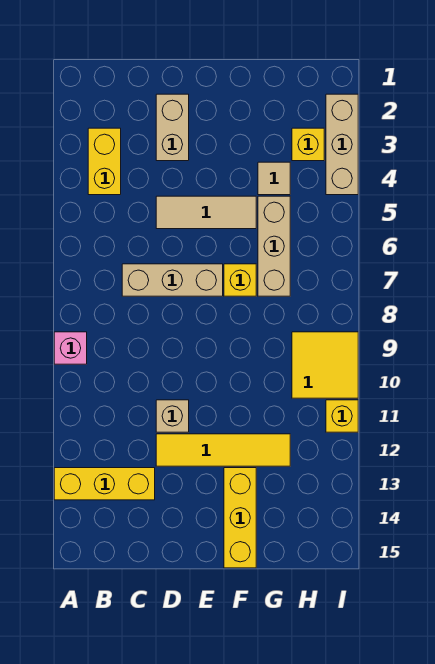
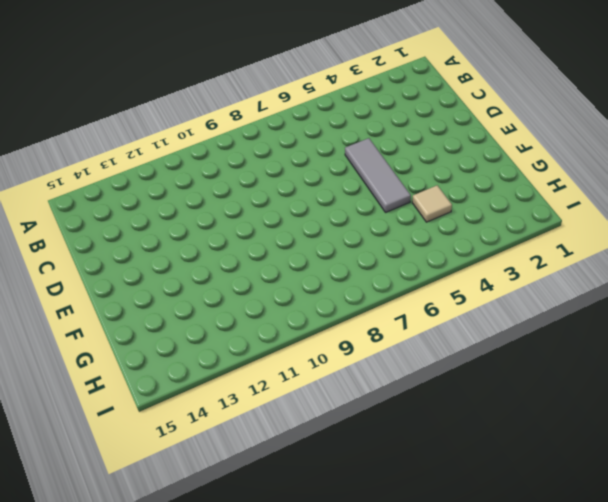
grey 1x3 tile [345,138,411,212] -> tan 1x3 tile [156,196,256,229]
none -> pink 1x1 brick [54,332,87,364]
none -> yellow 1x3 brick [54,468,155,500]
none -> yellow 1x2 brick [88,128,121,195]

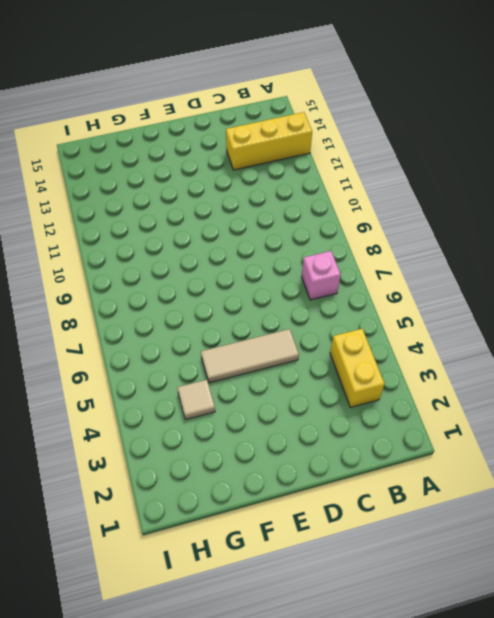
pink 1x1 brick [302,251,341,300] -> pink 1x1 brick moved to [54,332,87,364]
none -> tan 1x3 brick [122,264,223,296]
none -> tan 1x2 brick [156,94,189,161]
none -> tan 1x1 brick [156,400,189,432]

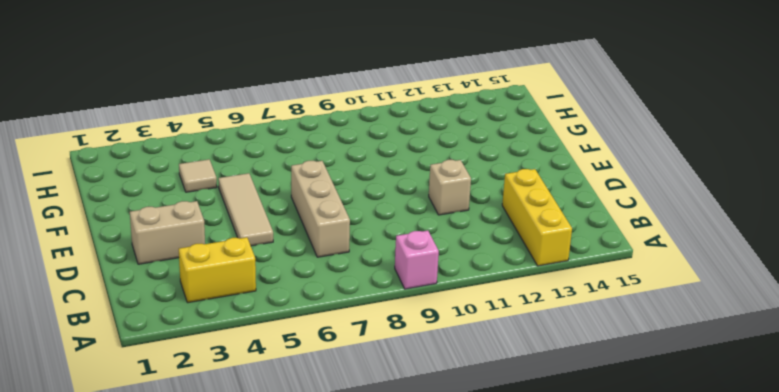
none -> yellow 1x4 tile [156,434,290,466]
none -> yellow 1x1 brick [224,264,256,296]
none -> yellow 1x3 brick [224,468,256,568]

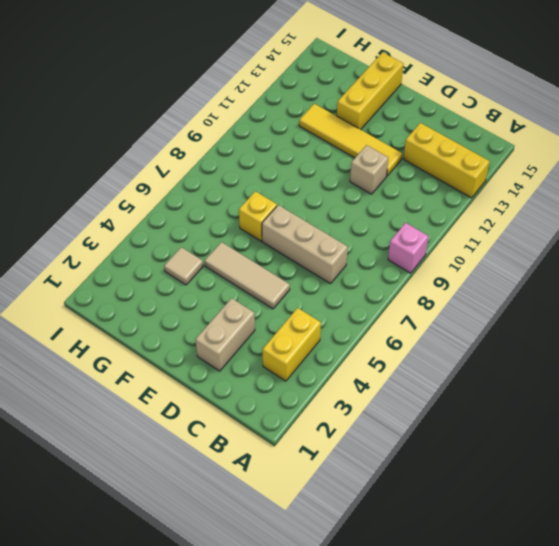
none -> tan 1x3 brick [258,196,290,296]
none -> yellow 1x1 brick [292,128,324,161]
none -> yellow 2x2 tile [292,332,358,398]

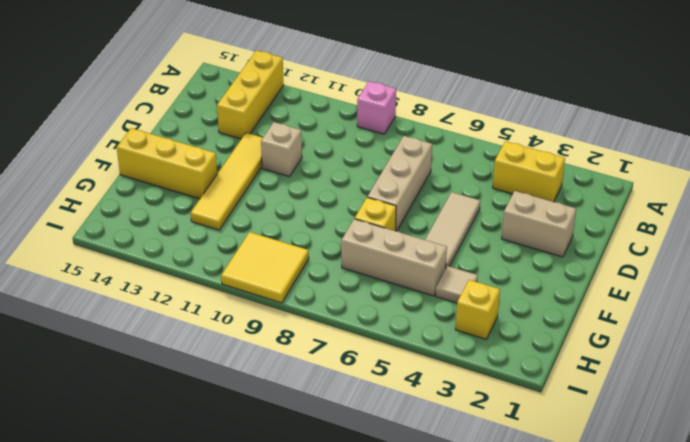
none -> tan 1x3 brick [326,94,358,195]
none -> yellow 1x1 brick [326,400,358,432]

